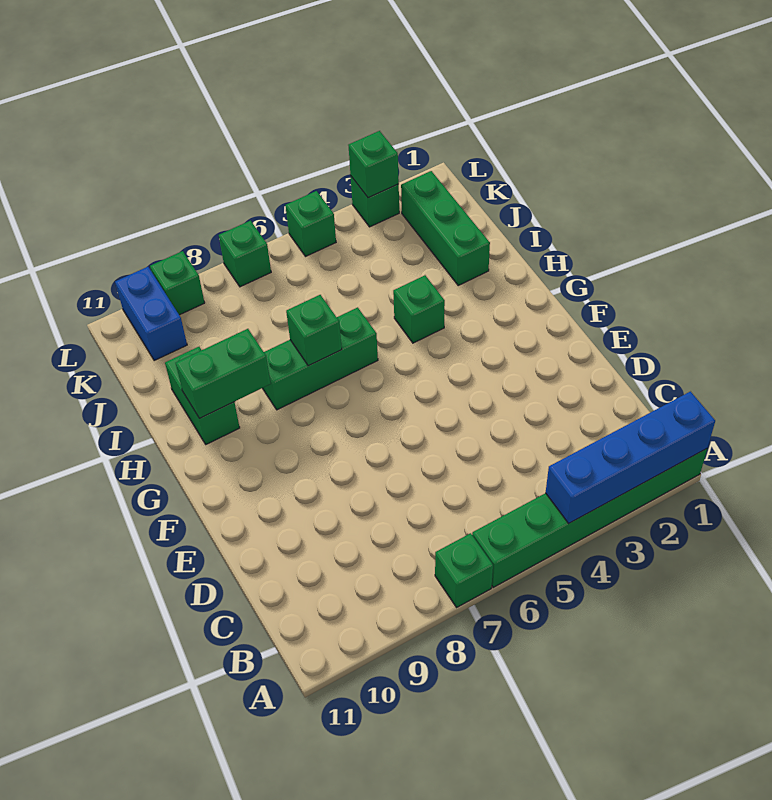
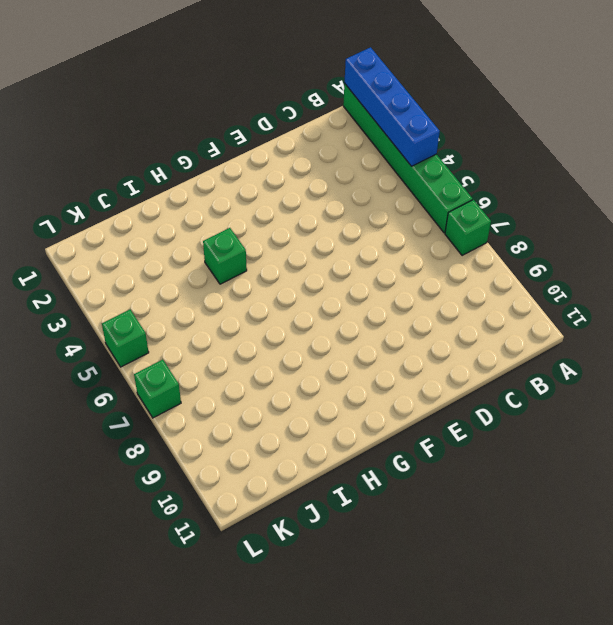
none -> green 1x3 brick [263,307,378,410]
none -> green 1x2 brick [165,347,240,444]
none -> green 1x3 brick [401,171,490,285]

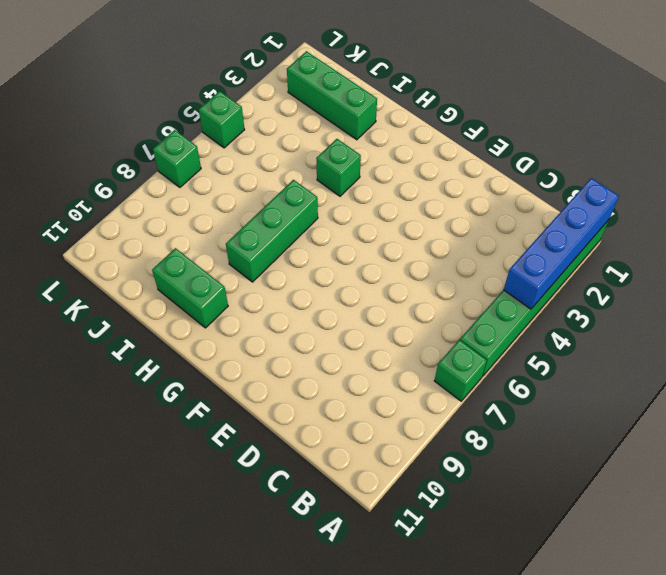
none -> blue 1x2 brick [115,267,187,361]
none -> green 1x1 brick [351,177,399,227]
none -> green 1x1 brick [150,251,205,315]

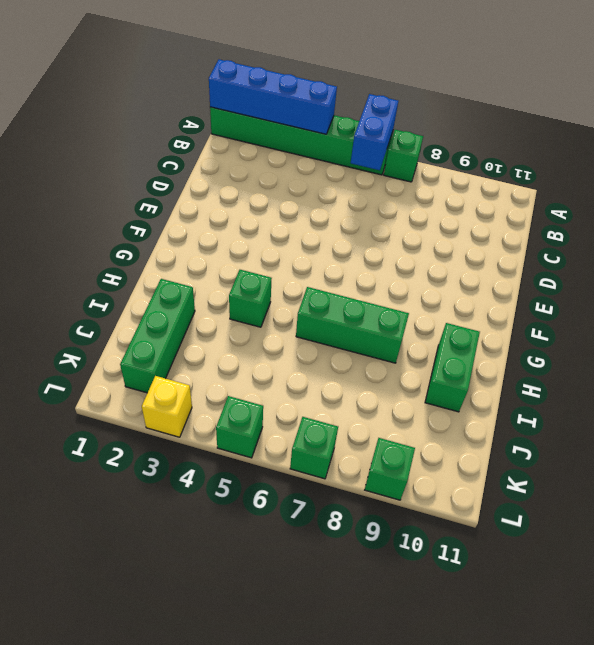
blue 1x2 brick [351,94,398,170] -> blue 1x2 brick moved to [115,267,187,361]
yellow 1x1 brick [142,376,192,437] -> green 1x1 brick [351,177,399,227]
none -> green 1x1 brick [286,295,342,366]
none -> green 1x2 brick [176,329,271,418]
none -> green 1x1 brick [348,131,399,198]

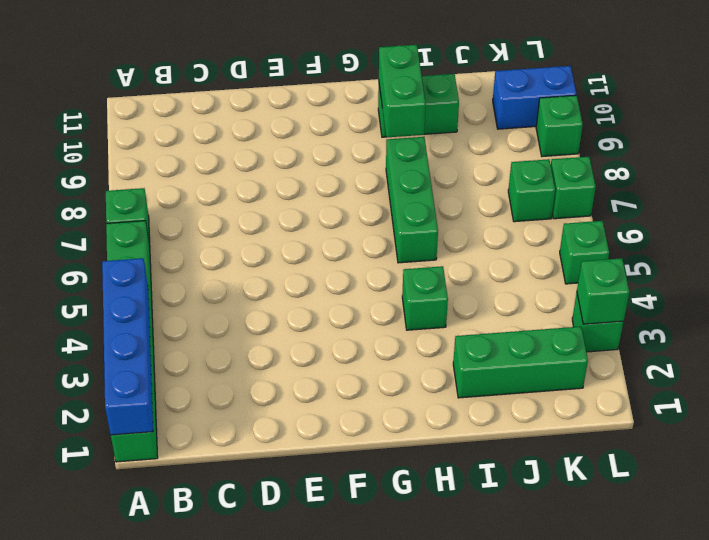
green 1x1 brick [508,159,555,222] -> green 1x1 brick moved to [286,295,342,366]

